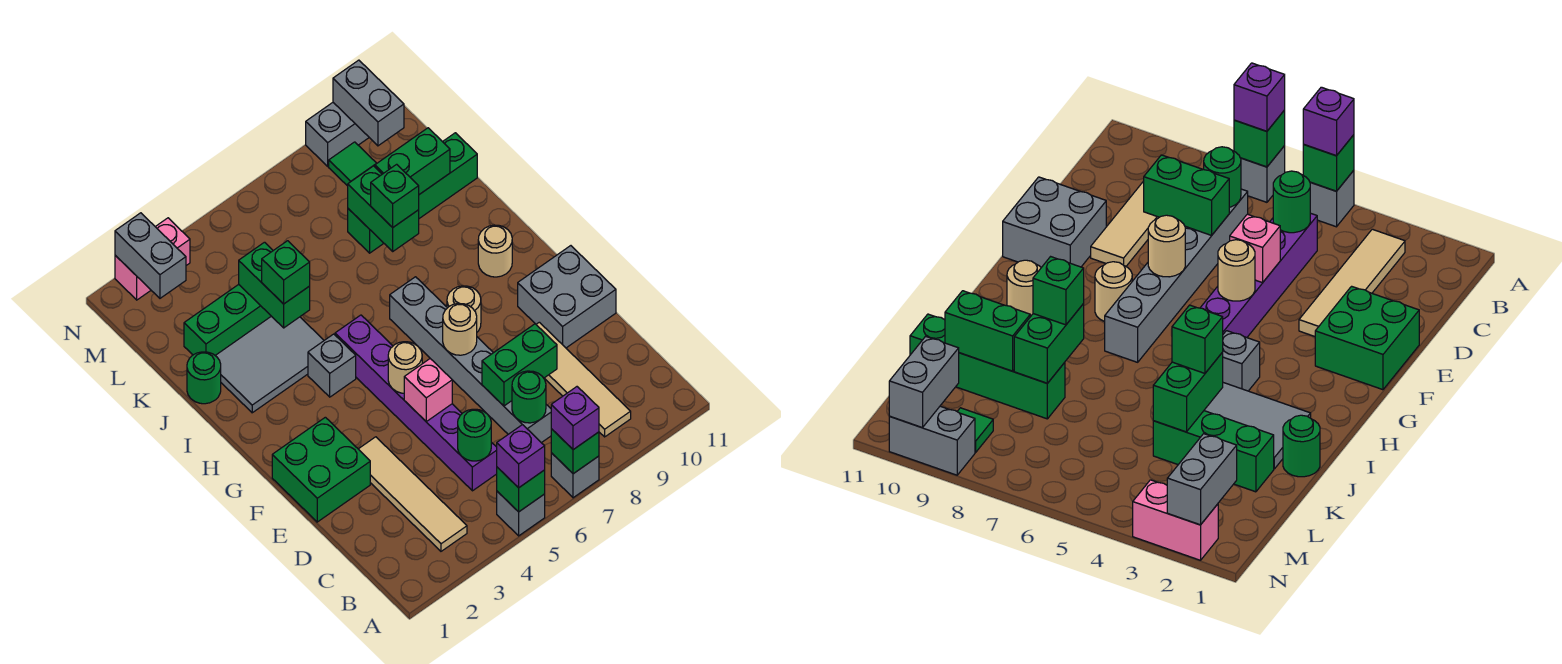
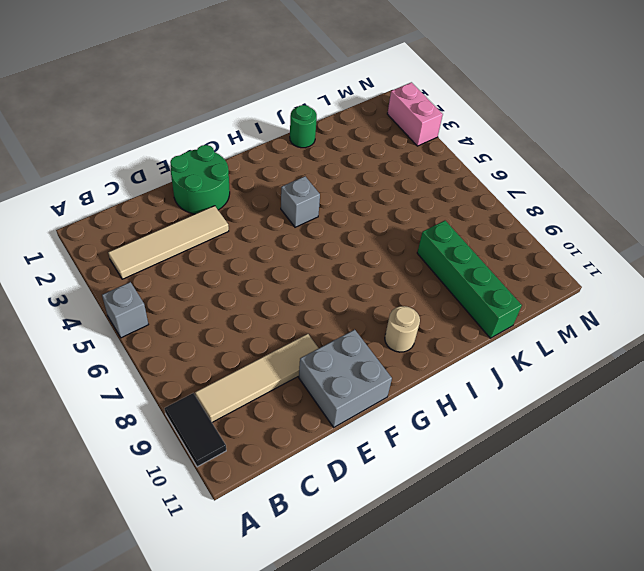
black 1x2 tile [165,393,226,467] -> none
green 2x2 round brick [170,145,230,214] -> green 2x2 brick [272,417,370,522]
none -> grey 1x1 brick [551,453,599,498]
none -> purple 1x6 brick [335,315,497,491]
none -> grey 1x6 brick [390,277,551,443]
none -> tan 1x1 round brick [447,286,481,332]

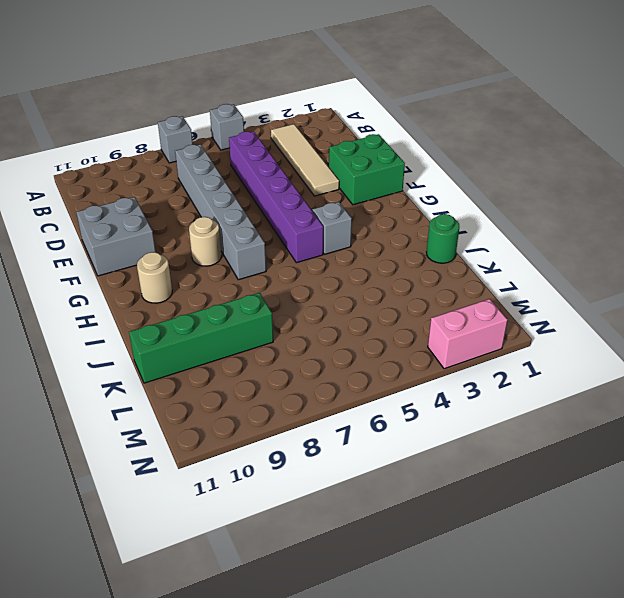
none -> tan 1x4 tile [536,322,631,437]
none -> grey 2x3 tile [215,316,324,413]
none -> green 1x3 brick [184,284,271,355]
none -> green 1x1 tile [329,142,377,186]

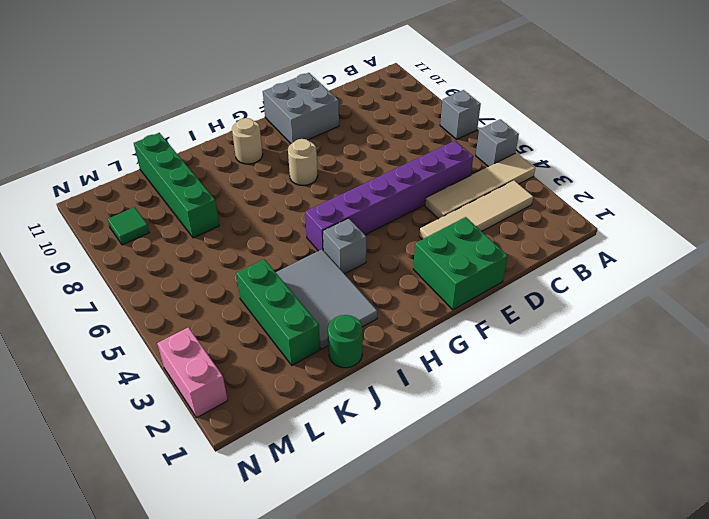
tan 1x4 tile [425,153,535,219] -> tan 1x4 tile moved to [536,322,631,437]
none -> grey 1x6 brick [390,277,551,443]
none -> grey 1x2 brick [306,103,369,166]
none -> green 1x1 brick [497,467,545,512]
none -> green 1x1 brick [551,429,599,474]

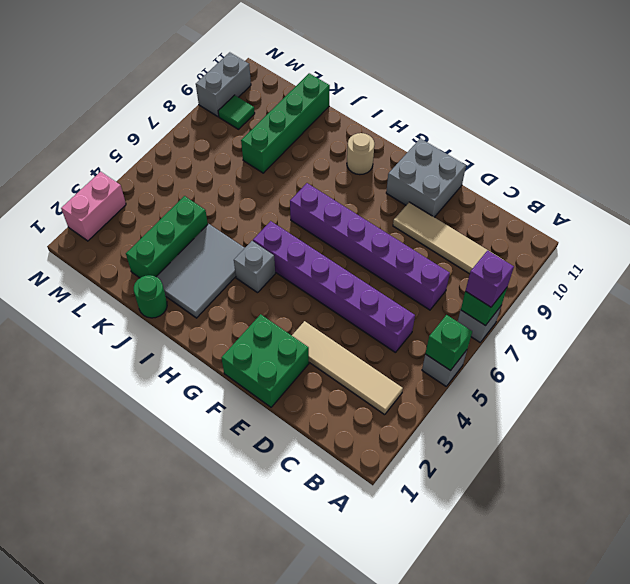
purple 1x6 brick [290,183,450,310] -> grey 1x6 brick [390,277,551,443]
none -> tan 1x1 round brick [447,286,481,332]
none -> green 1x1 round brick [458,409,491,461]
none -> green 1x1 round brick [512,371,546,423]
none -> green 1x2 brick [482,324,557,406]

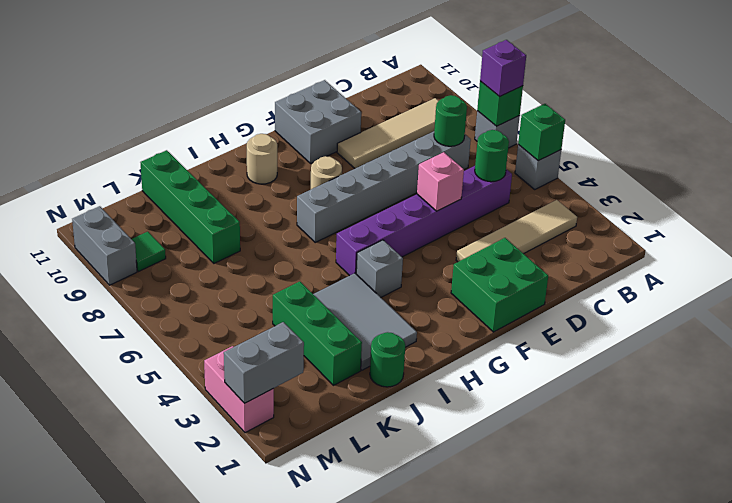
none -> green 1x2 brick [482,324,557,406]
none -> tan 1x1 round brick [388,342,422,393]
none -> tan 1x1 round brick [443,303,477,355]
none -> green 1x2 brick [239,242,310,328]

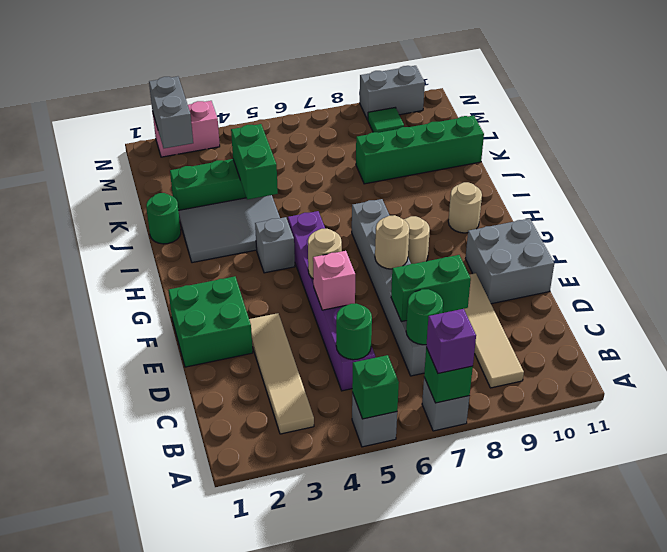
none -> green 1x2 brick [348,166,419,251]
none -> green 1x2 brick [375,128,450,194]
none -> grey 1x2 brick [333,60,404,146]
none -> purple 1x1 brick [497,425,545,488]

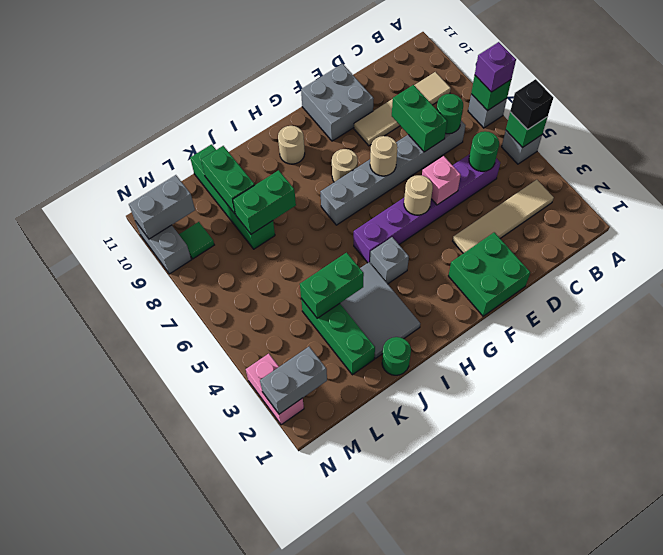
black 1x1 brick [510,79,553,130] -> purple 1x1 brick [497,425,545,488]
none -> green 1x1 brick [262,241,310,304]
none -> green 1x1 brick [371,164,419,228]

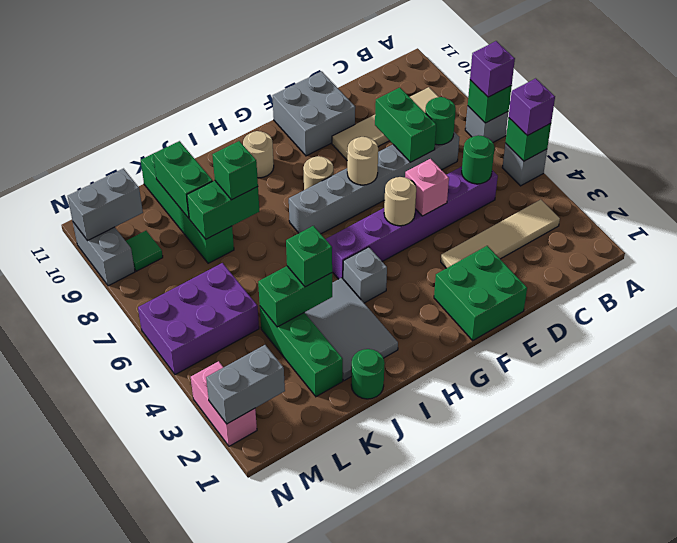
purple 2x3 brick [138,263,259,375] -> none

